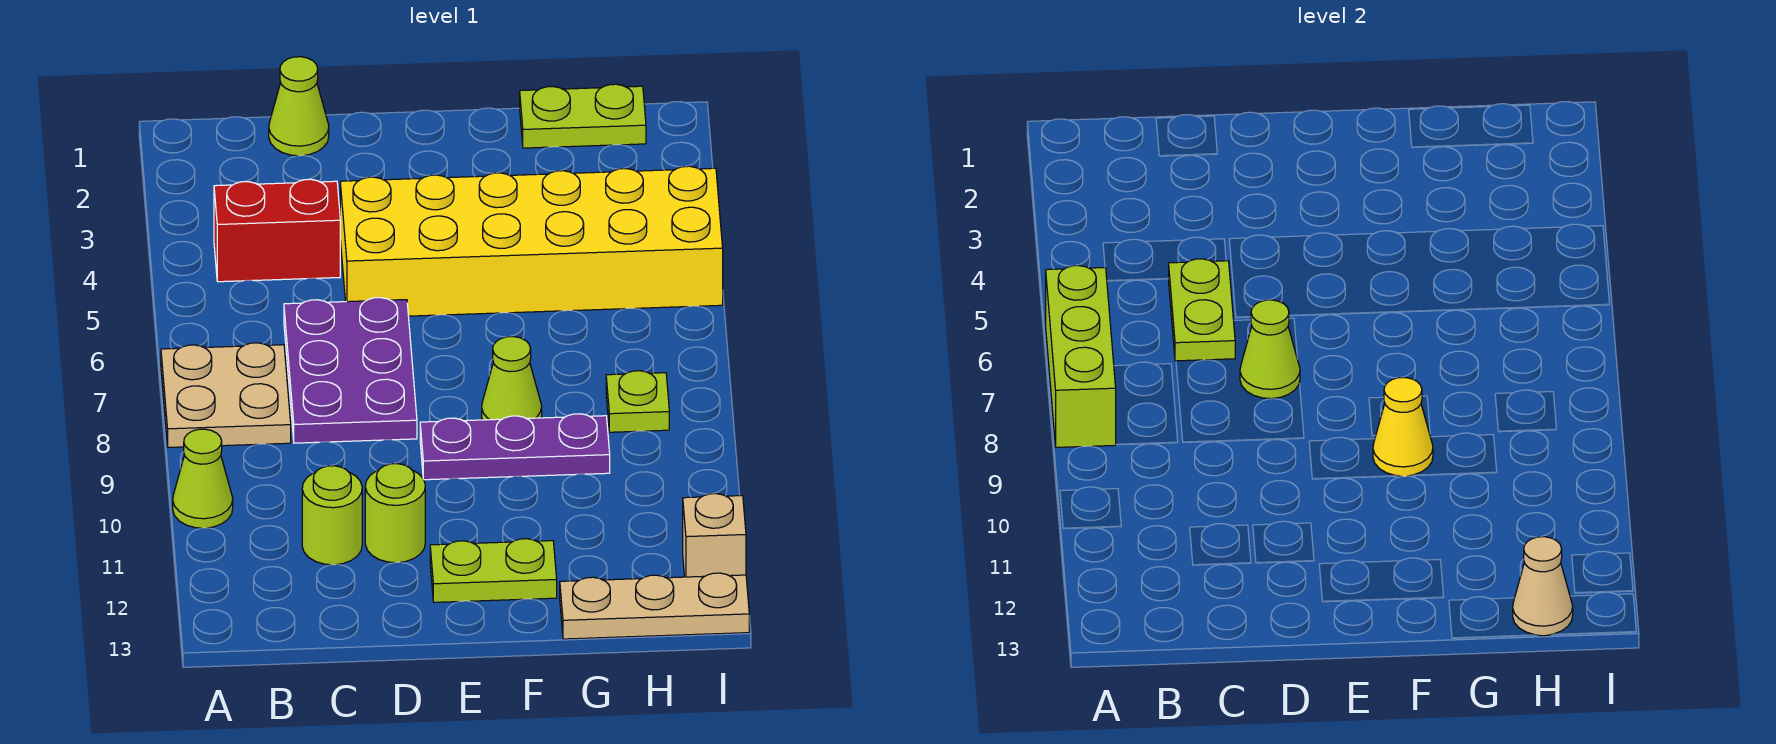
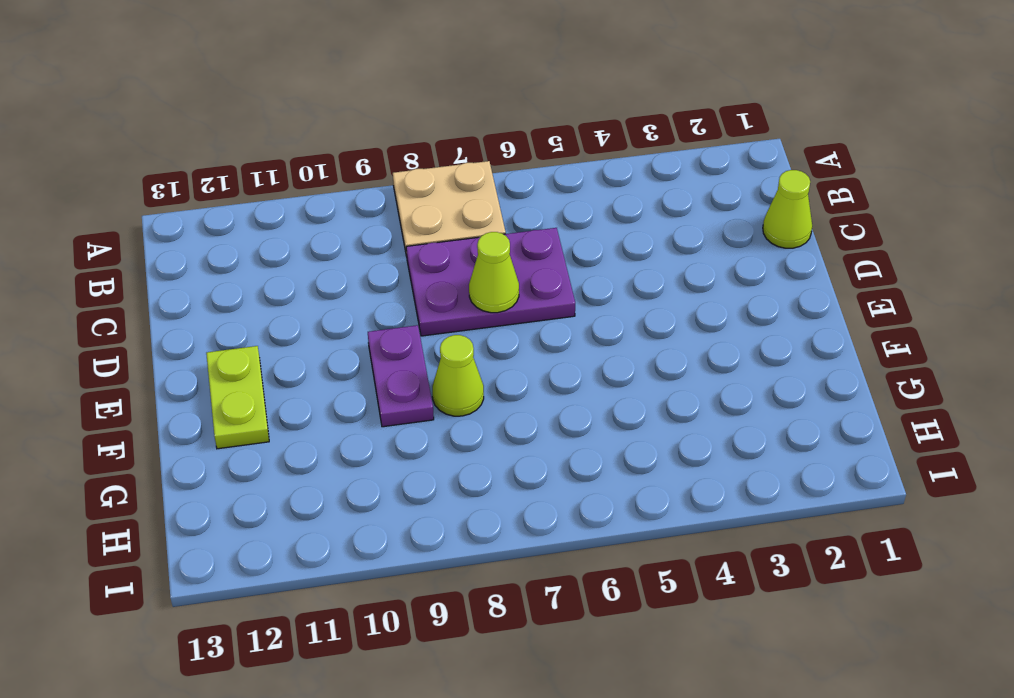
purple 1x2 plate [368,325,434,427] -> purple 1x3 plate [420,414,610,480]
none -> lime 1x1 cone [173,429,233,528]
none -> red 1x2 brick [214,179,340,282]
none -> lime 1x1 round brick [302,466,362,565]

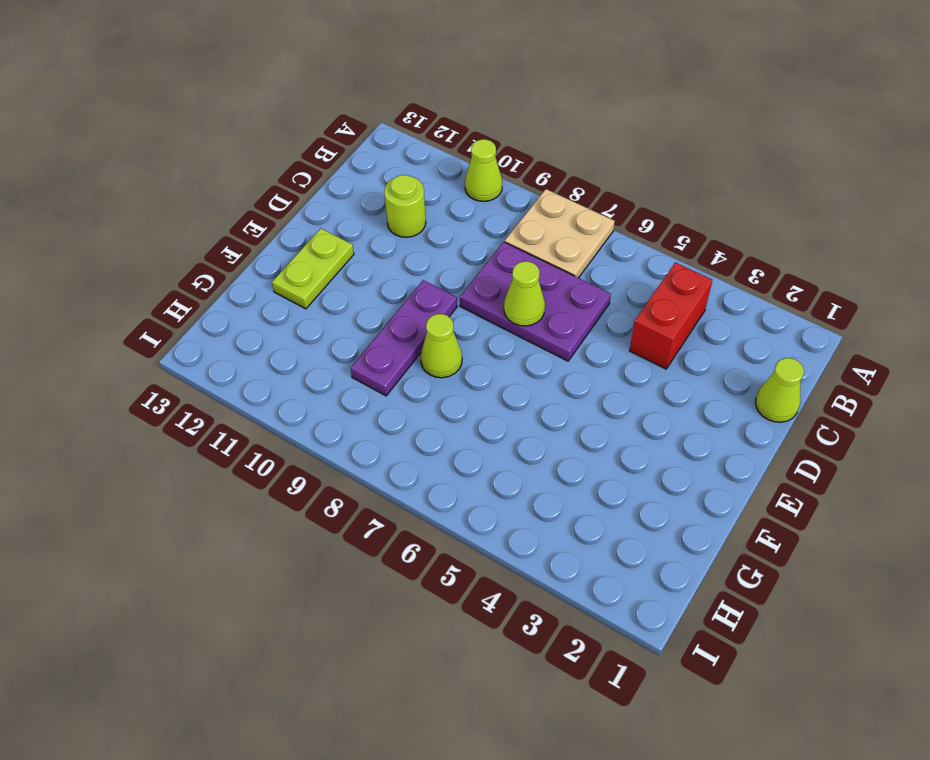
none -> yellow 2x6 brick [340,166,723,316]
none -> lime 1x1 round brick [365,464,425,563]
none -> lime 1x2 plate [520,84,646,148]

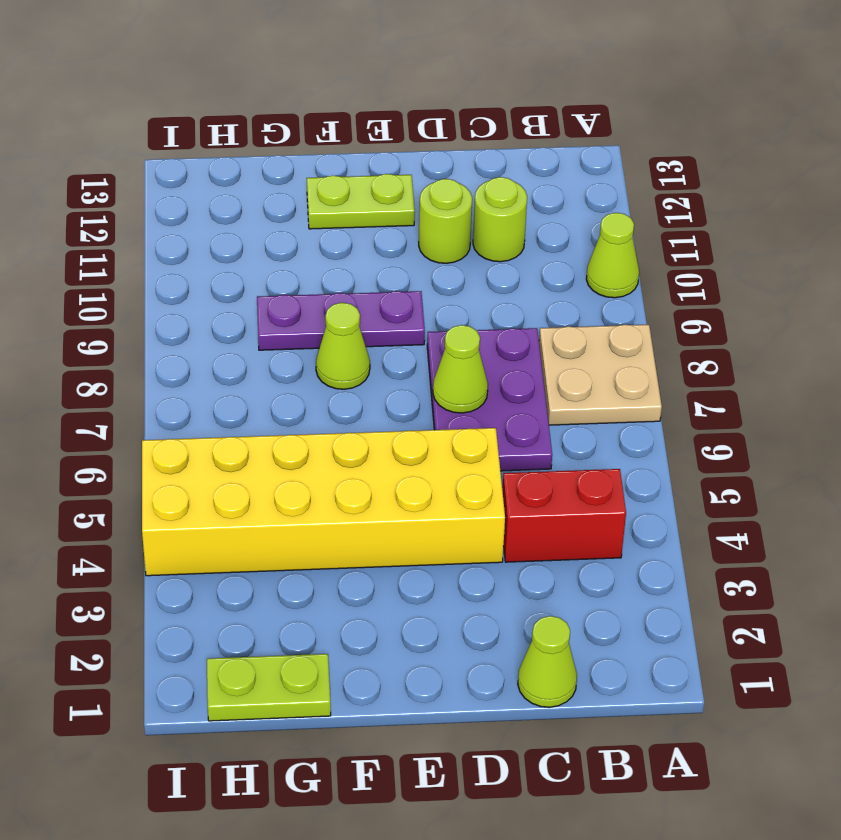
none -> tan 1x3 plate [560,573,749,639]
none -> lime 1x1 plate [606,371,669,432]
none -> tan 1x1 brick [683,494,746,577]

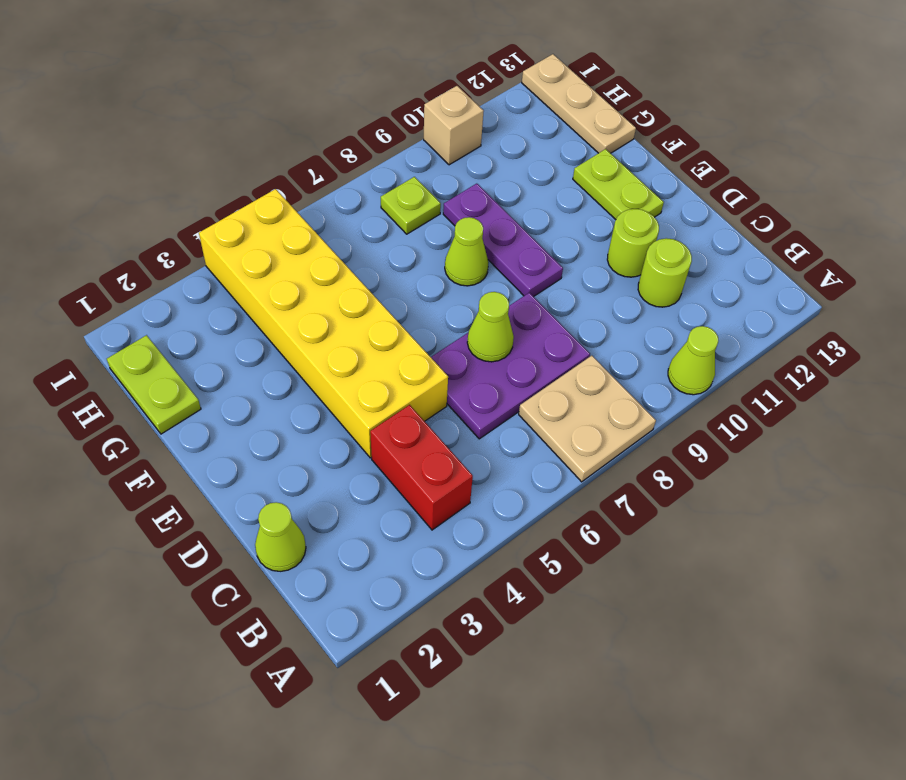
tan 1x1 brick [424,86,484,165] -> tan 1x1 brick moved to [683,494,746,577]
none -> lime 1x3 brick [1046,266,1116,447]
none -> lime 1x2 plate [1169,259,1235,361]
none -> yellow 1x1 cone [1373,377,1433,476]

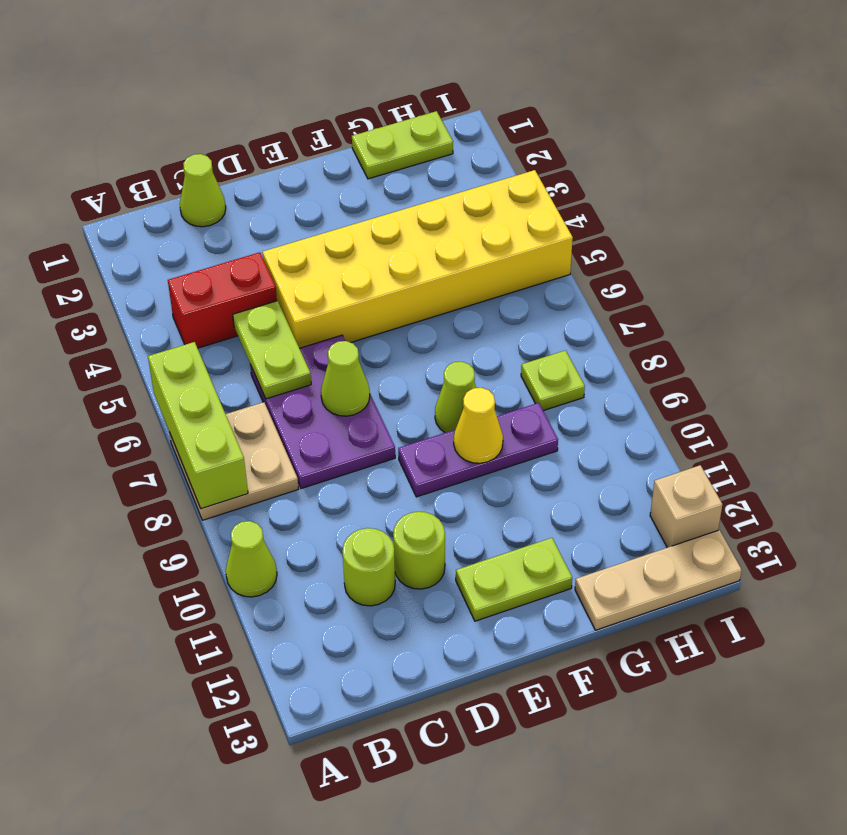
none -> tan 1x1 cone [1513,537,1573,636]

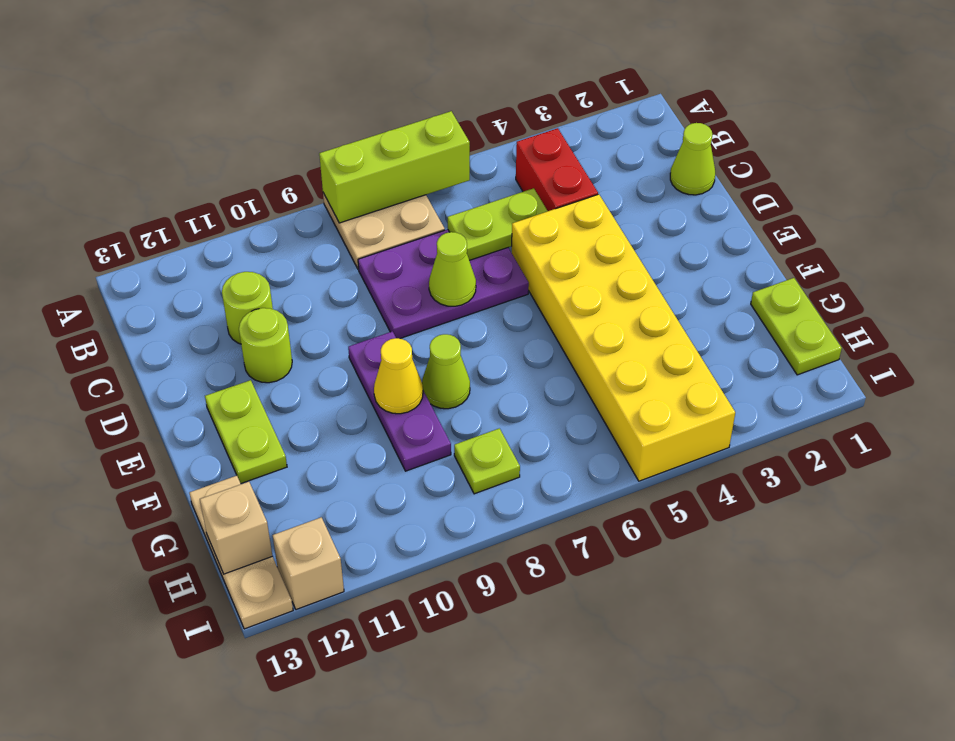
tan 1x1 brick [200,482,272,574] -> tan 1x1 cone [1513,537,1573,636]
none -> lime 1x1 cone [173,429,233,528]

